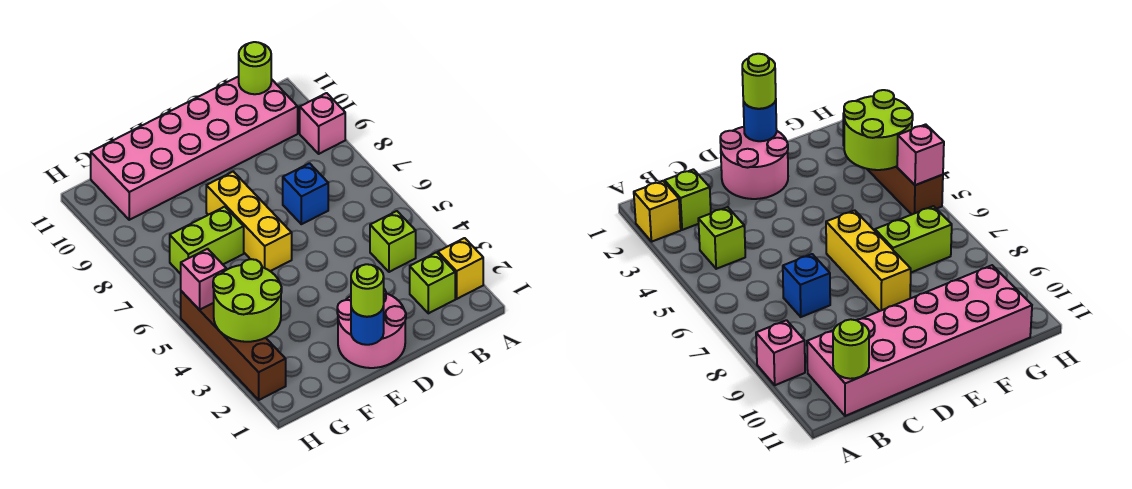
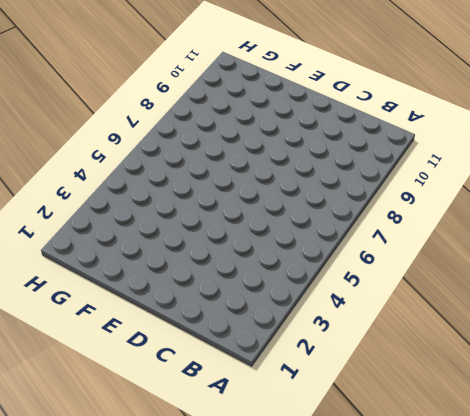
none -> yellow 1x1 brick [438,238,483,299]
none -> pink 1x1 brick [300,93,345,154]
none -> lime 1x1 brick [410,252,455,313]

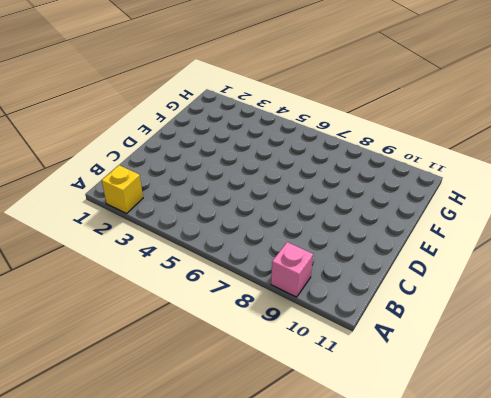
none -> lime 1x1 brick [410,252,455,313]
none -> lime 1x1 brick [370,211,416,272]
none -> pink 2x6 brick [91,76,298,220]

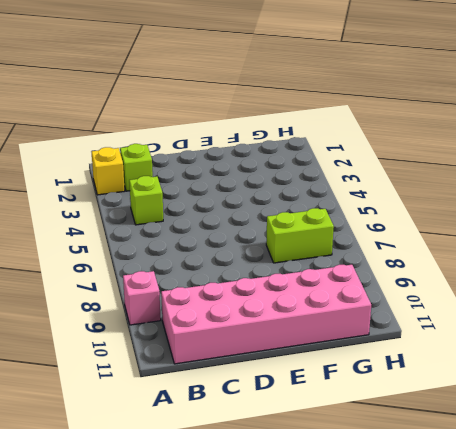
none -> blue 1x1 brick [283,163,328,224]
none -> pink 2x2 round brick [337,289,406,368]
none -> yellow 1x3 brick [206,172,292,271]

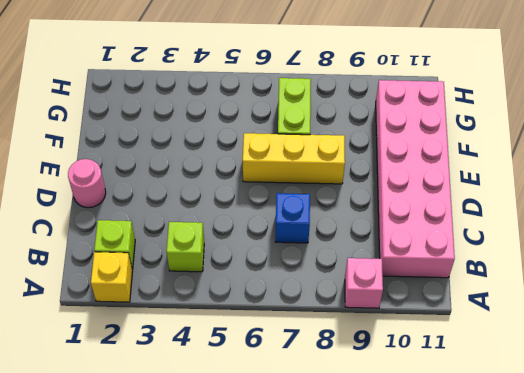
pink 1x1 round brick [68,159,106,208] -> pink 2x2 round brick [337,289,406,368]
none -> brown 1x4 brick [181,291,286,400]
none -> lime 1x1 round brick [239,42,271,94]
none -> blue 1x1 round brick [351,306,384,345]

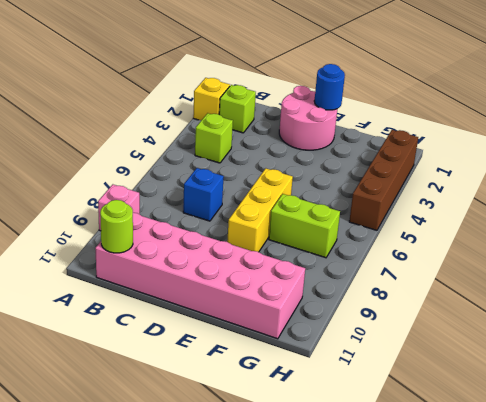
none -> lime 2x2 round brick [213,259,282,342]
none -> pink 1x1 brick [181,249,226,310]
none -> lime 1x1 round brick [351,264,384,317]

